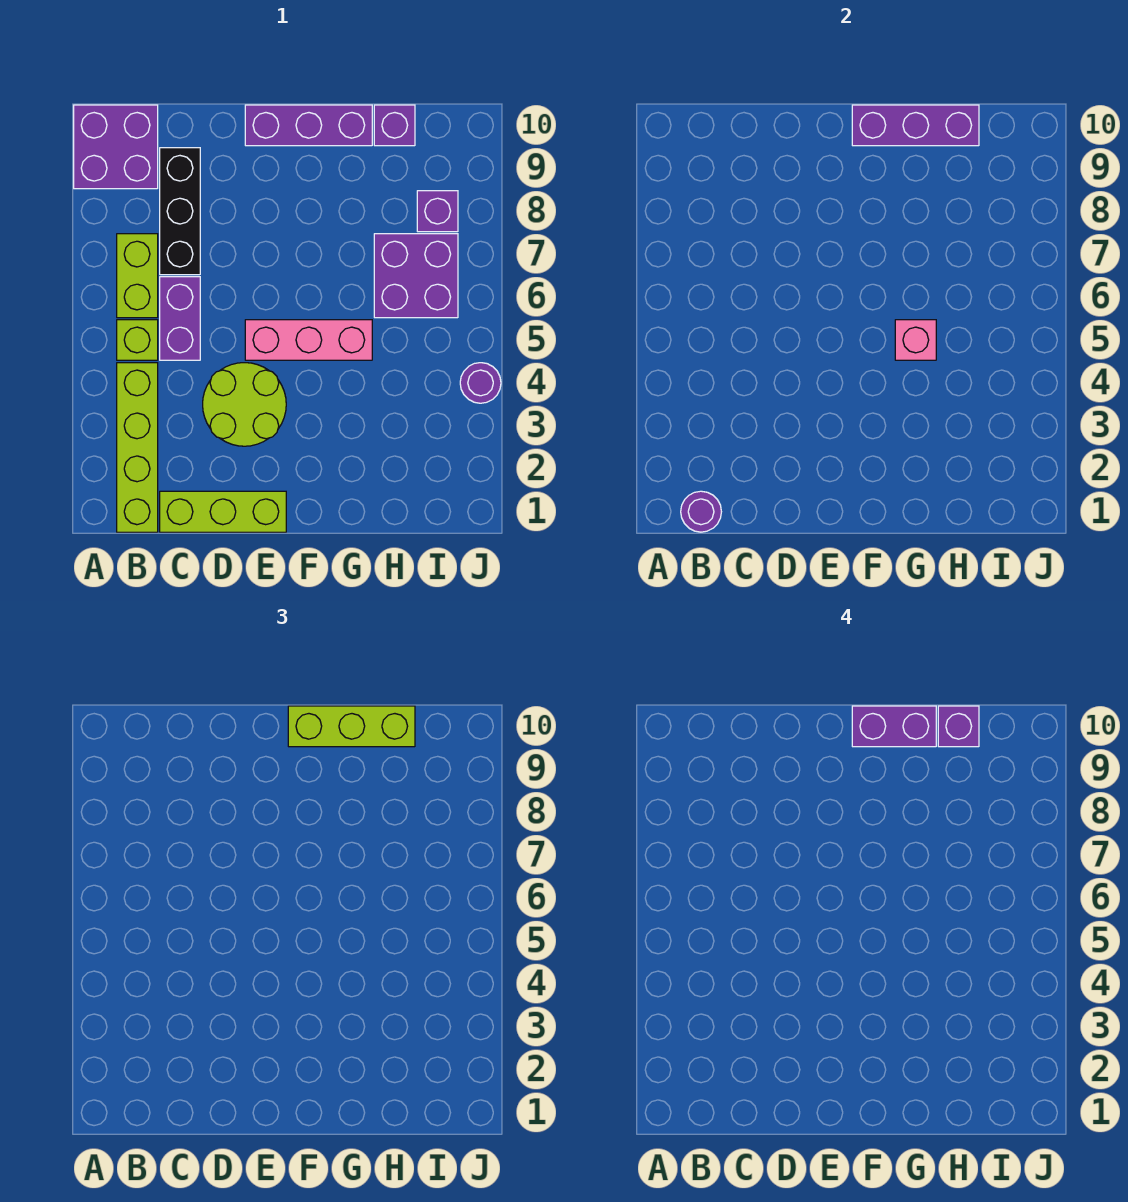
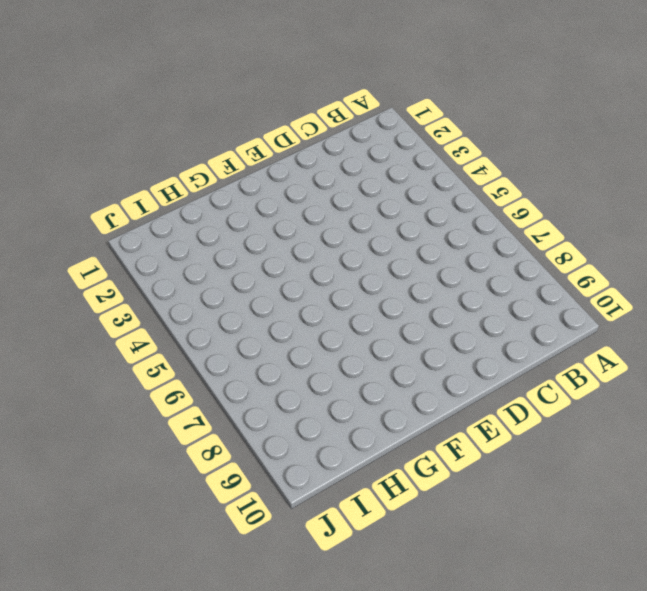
none -> purple 2x2 brick [74,105,158,189]
none -> lime 1x4 brick [117,363,158,532]
none -> lime 1x1 brick [117,320,158,360]

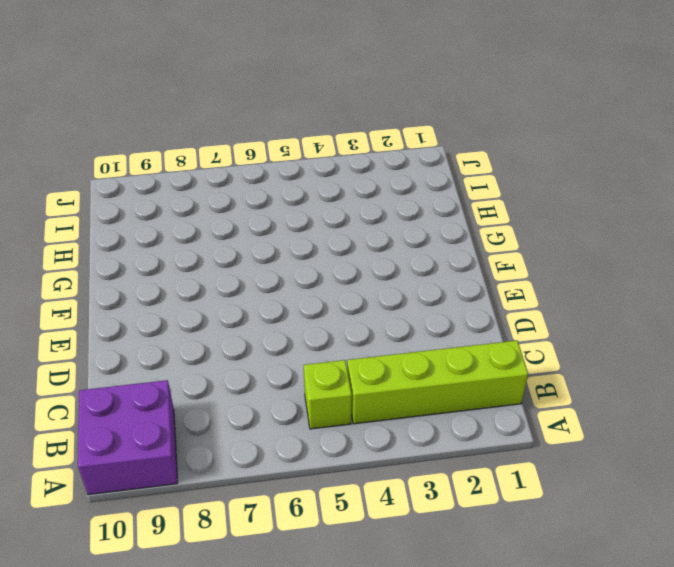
none -> lime 1x2 brick [117,234,158,318]
none -> lime 1x3 brick [160,491,286,532]
none -> purple 1x2 brick [160,277,200,360]

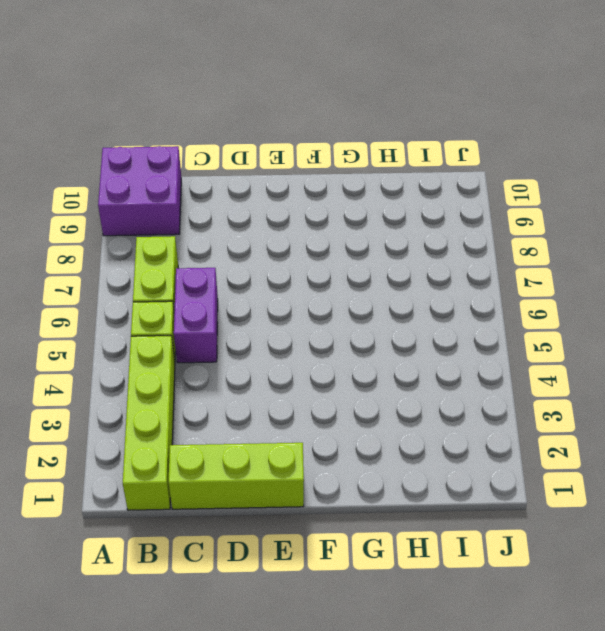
none -> black 1x3 brick [160,148,200,275]
none -> lime 2x2 round brick [203,363,286,446]
none -> pink 1x3 brick [245,320,372,360]

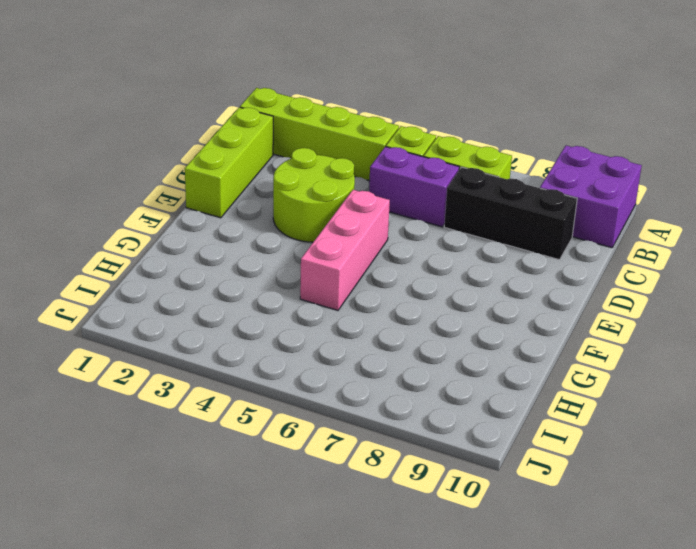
none -> purple 1x3 brick [245,105,372,146]
none -> purple 2x2 brick [374,234,458,318]
none -> purple 1x1 brick [374,105,415,146]

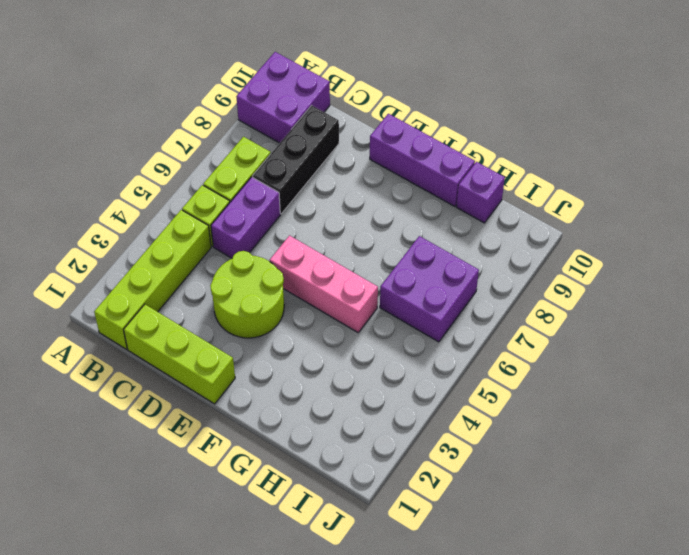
none -> purple 1x1 brick [417,191,458,232]
none -> purple 1x1 round brick [460,363,501,403]
none -> purple 1x1 round brick [681,491,721,532]

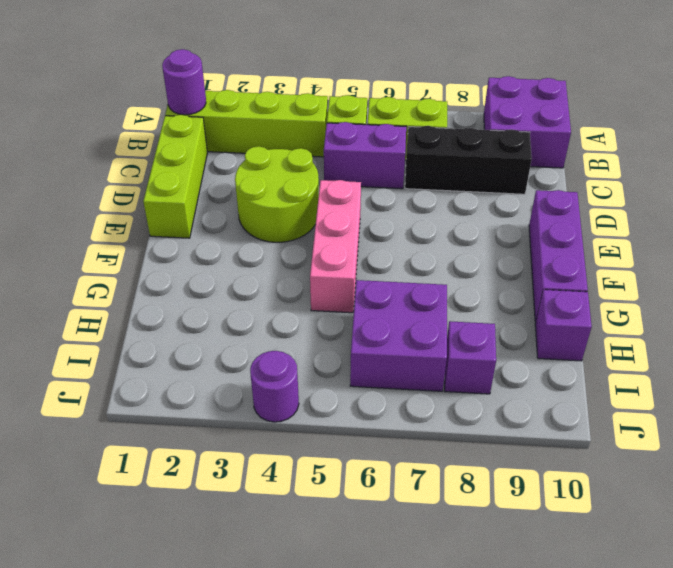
none -> purple 1x3 brick [852,105,979,146]
none -> pink 1x1 brick [895,320,936,360]
none -> lime 1x3 brick [288,706,415,747]

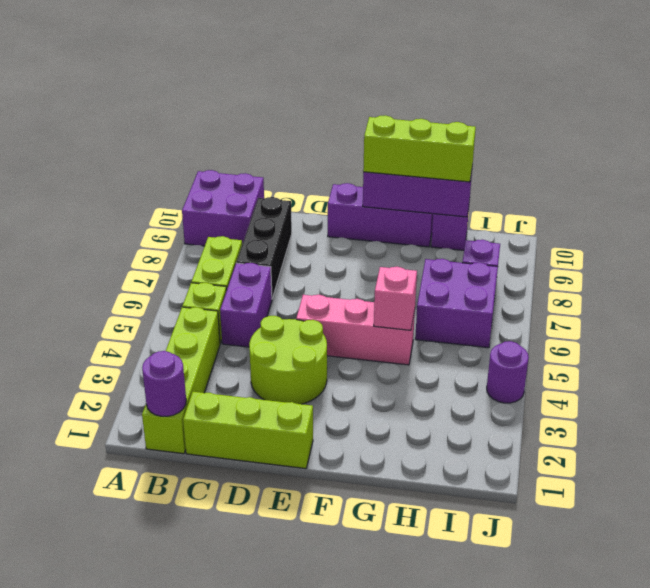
none -> purple 1x2 brick [852,706,936,747]
none -> purple 1x1 brick [938,706,979,747]

